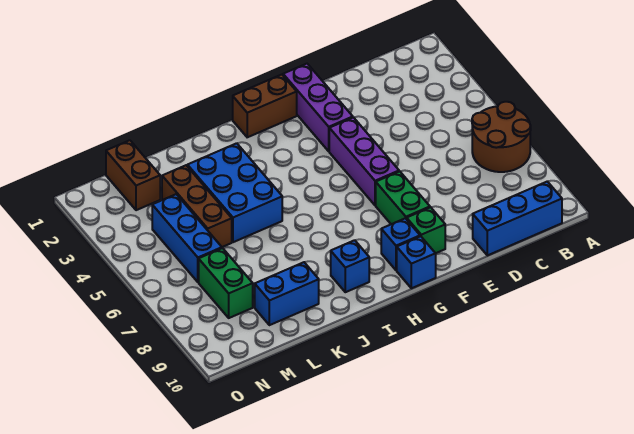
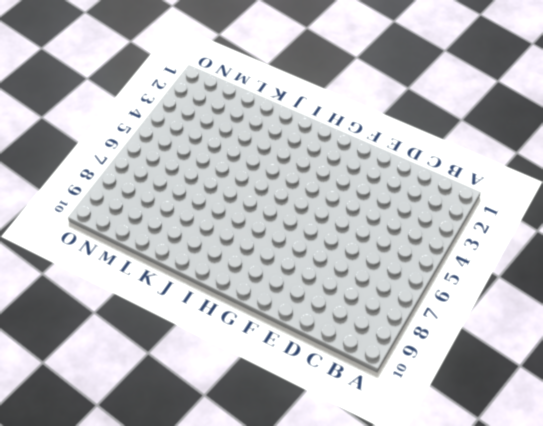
none -> brown 2x2 round brick [472,102,531,172]
none -> blue 1x3 brick [473,181,562,255]
none -> purple 1x3 brick [283,64,353,151]

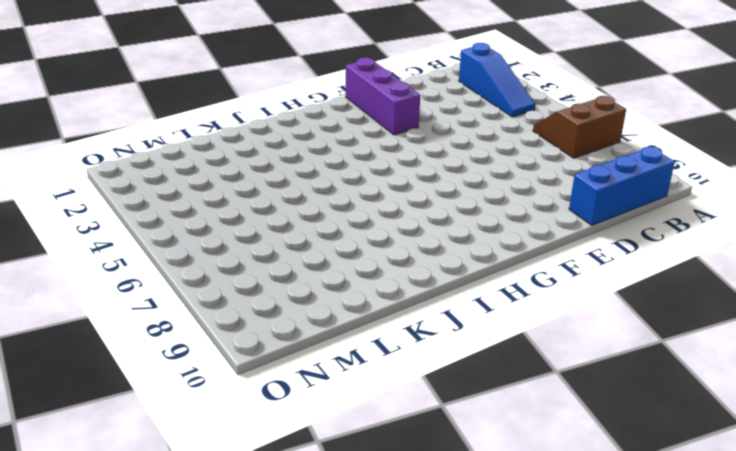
brown 2x2 slope [533,96,626,158] -> brown 2x2 round brick [472,102,531,172]
blue 1x3 slope [459,43,535,117] -> none
none -> purple 1x3 brick [329,117,399,205]
none -> green 1x2 brick [376,171,430,224]
none -> green 1x1 brick [407,207,445,253]

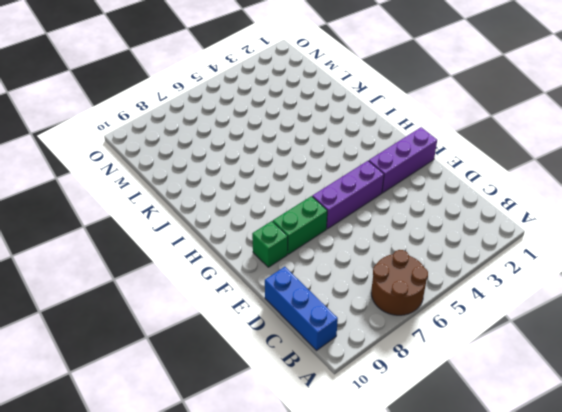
none -> brown 1x2 brick [233,75,297,137]
none -> blue 1x1 brick [381,218,420,270]
none -> blue 1x1 brick [397,236,436,288]

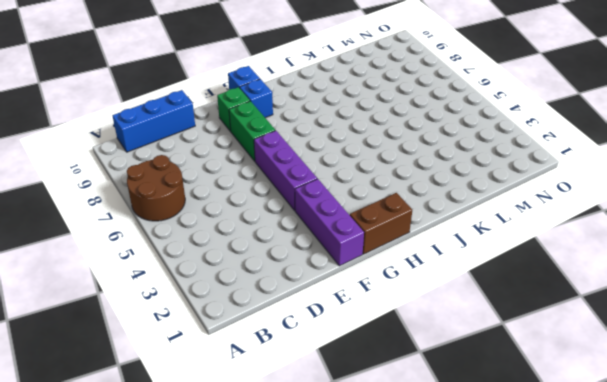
none -> blue 1x1 brick [331,240,369,292]
none -> blue 2x3 brick [187,143,282,242]
none -> blue 1x2 brick [255,262,319,325]

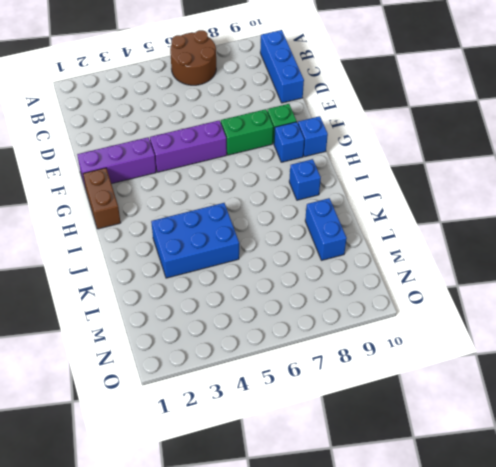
none -> brown 1x3 brick [162,165,232,247]
none -> brown 1x2 brick [106,140,160,210]
none -> blue 1x3 brick [152,194,222,282]

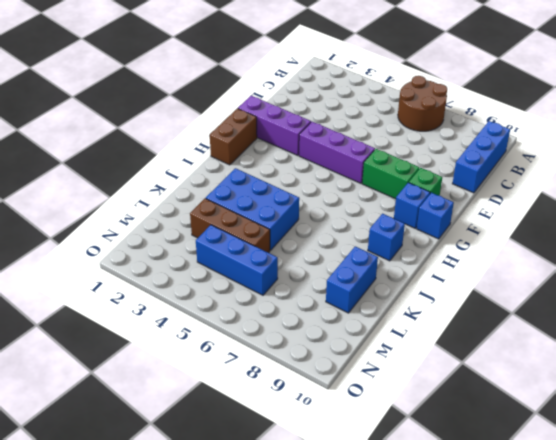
none -> brown 1x2 brick [106,140,160,210]
none -> green 1x2 brick [199,248,253,318]

